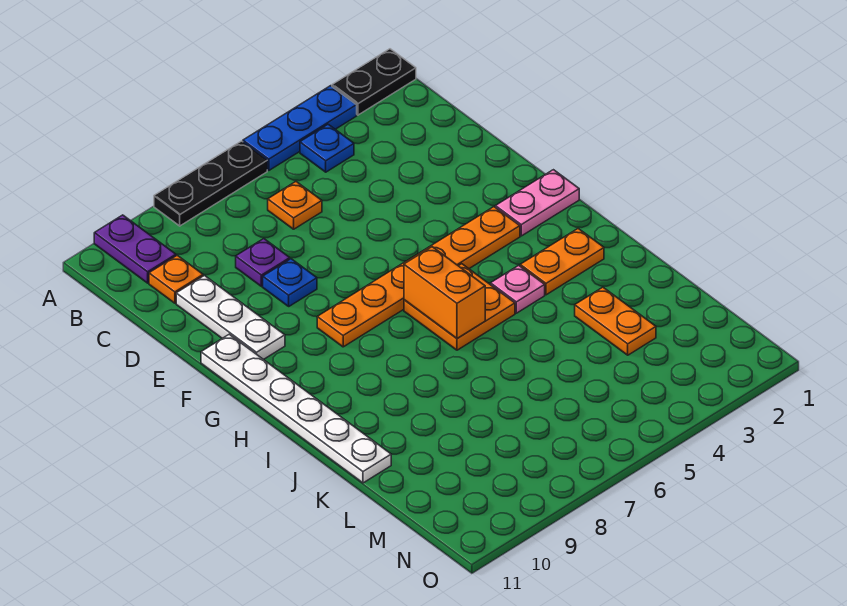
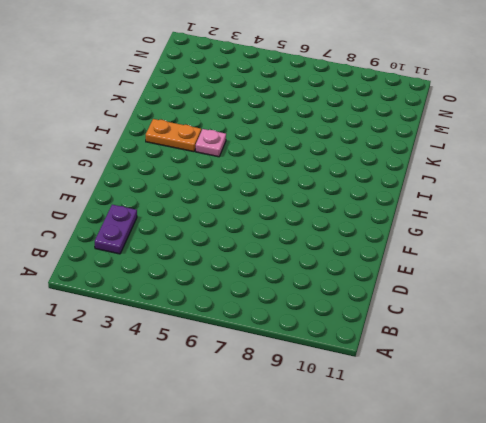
purple 1x2 plate [95,205,137,254] -> purple 1x2 plate moved to [94,215,176,283]
none -> black 1x2 plate [332,49,416,115]
none -> blue 1x3 plate [243,86,357,170]
none -> black 1x3 plate [154,141,267,226]

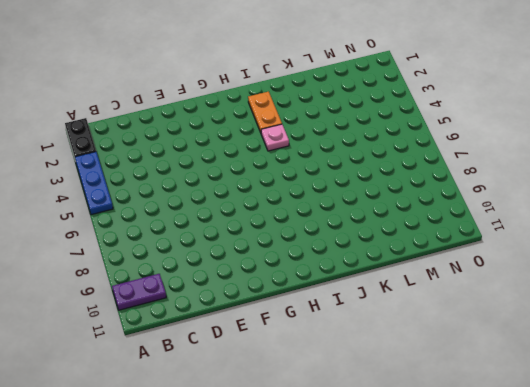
none -> black 1x3 plate [154,141,267,226]
none -> blue 1x1 plate [300,124,354,172]
none -> orange 1x1 plate [268,182,322,229]

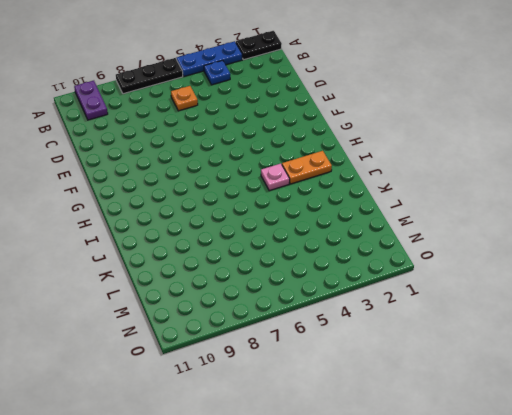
none -> orange 1x1 plate [149,255,203,303]
none -> purple 1x1 plate [236,239,290,286]
none -> white 1x3 plate [176,276,285,360]

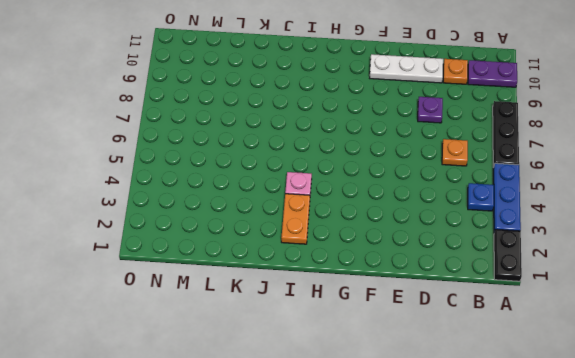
none -> blue 1x1 plate [263,259,317,306]
none -> white 1x6 plate [201,334,391,483]
none -> pink 1x2 plate [495,170,579,236]

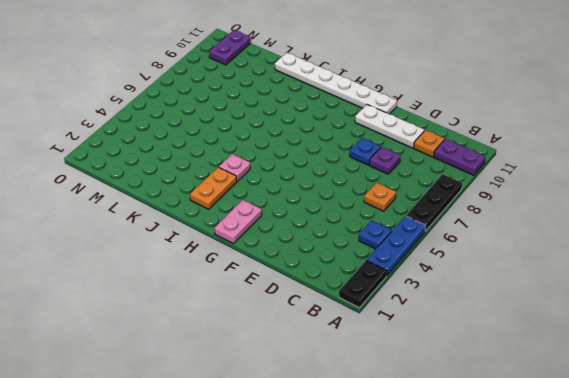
purple 1x2 plate [209,30,251,65] -> none
none -> orange 1x6 plate [317,207,520,347]
none -> orange 2x2 plate [404,264,515,350]
none -> orange 1x2 plate [575,287,656,355]

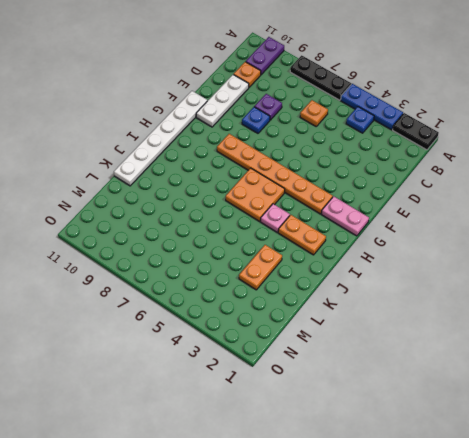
none -> orange 1x2 brick [404,247,485,338]

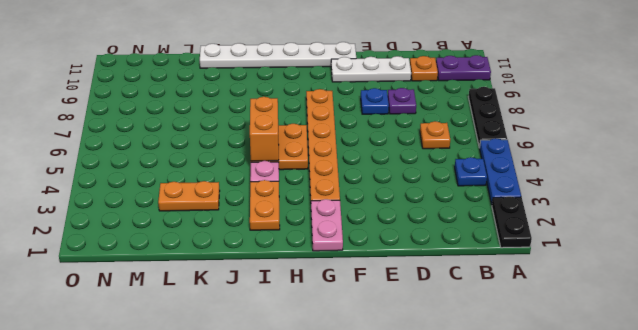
orange 1x2 brick [250,97,279,161] -> orange 1x2 brick turned to [404,247,485,338]

